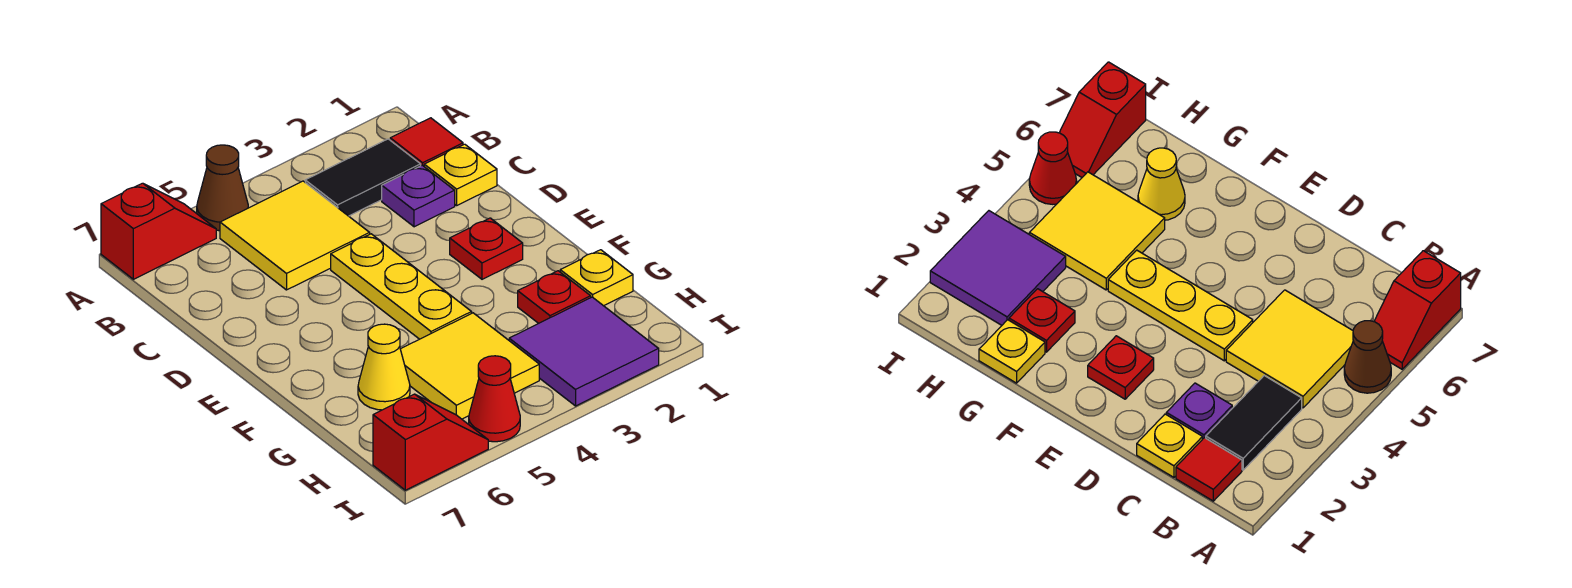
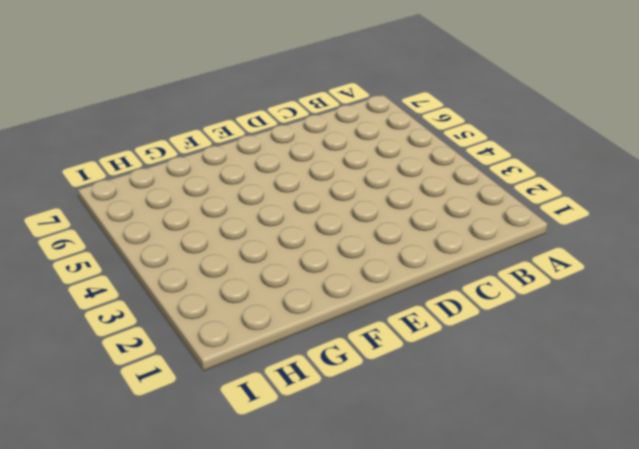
none -> brown 1x1 cone [197,145,248,231]
none -> red 1x2 slope [101,183,216,279]
none -> red 1x1 tile [390,118,463,166]

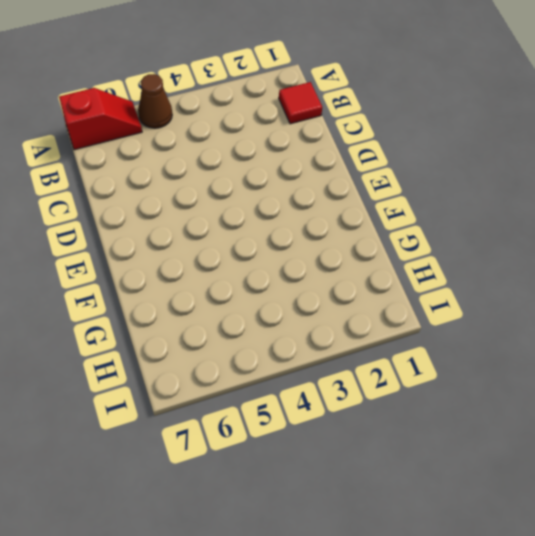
none -> black 1x2 tile [305,139,421,216]
none -> yellow 2x2 tile [220,181,370,290]
none -> yellow 1x1 plate [424,144,497,205]

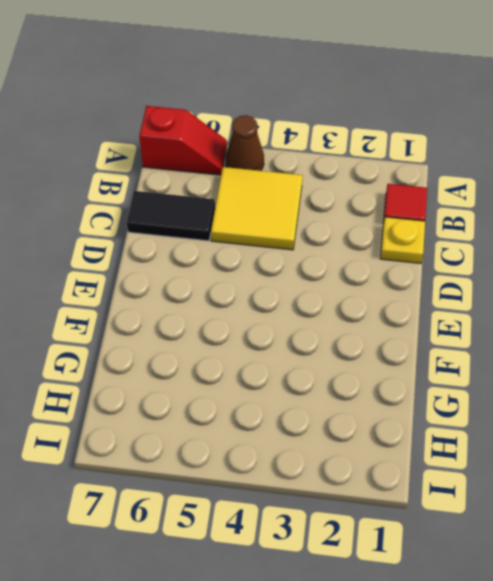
black 1x2 tile [127,191,215,241] -> black 1x2 tile moved to [305,139,421,216]
none -> purple 1x1 plate [382,165,455,227]
none -> yellow 1x3 plate [331,234,472,339]
none -> red 1x1 plate [450,218,523,279]

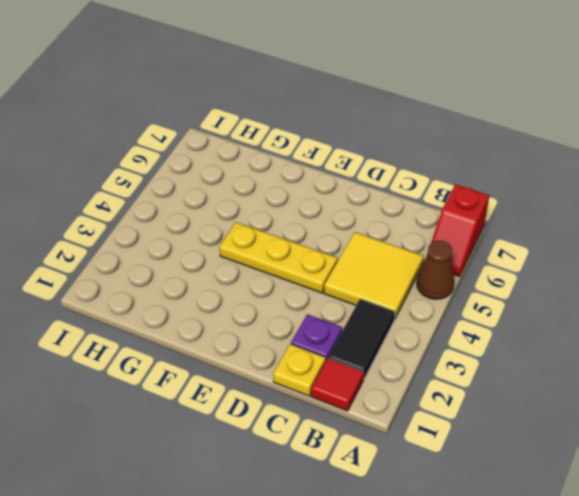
none -> red 1x1 plate [450,218,523,279]
none -> yellow 1x1 plate [560,250,633,306]
none -> red 1x1 plate [518,271,591,323]

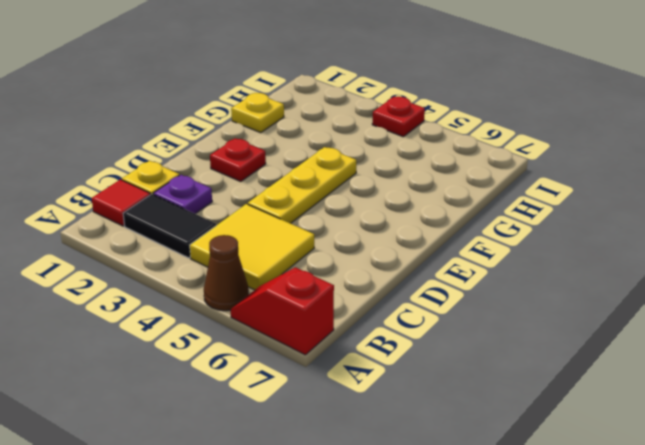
red 1x1 plate [372,97,425,137] -> red 1x1 plate moved to [518,271,591,323]
none -> yellow 2x2 tile [400,313,539,419]
none -> yellow 1x1 cone [358,324,410,410]
none -> purple 2x2 tile [509,297,659,406]

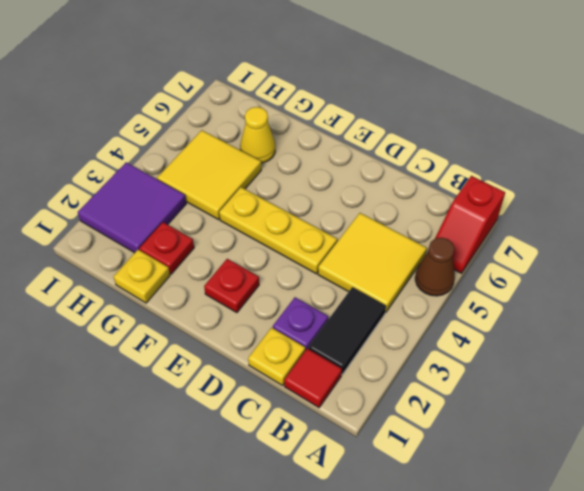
none -> red 1x1 cone [469,356,520,442]
none -> red 1x2 slope [373,394,488,490]

